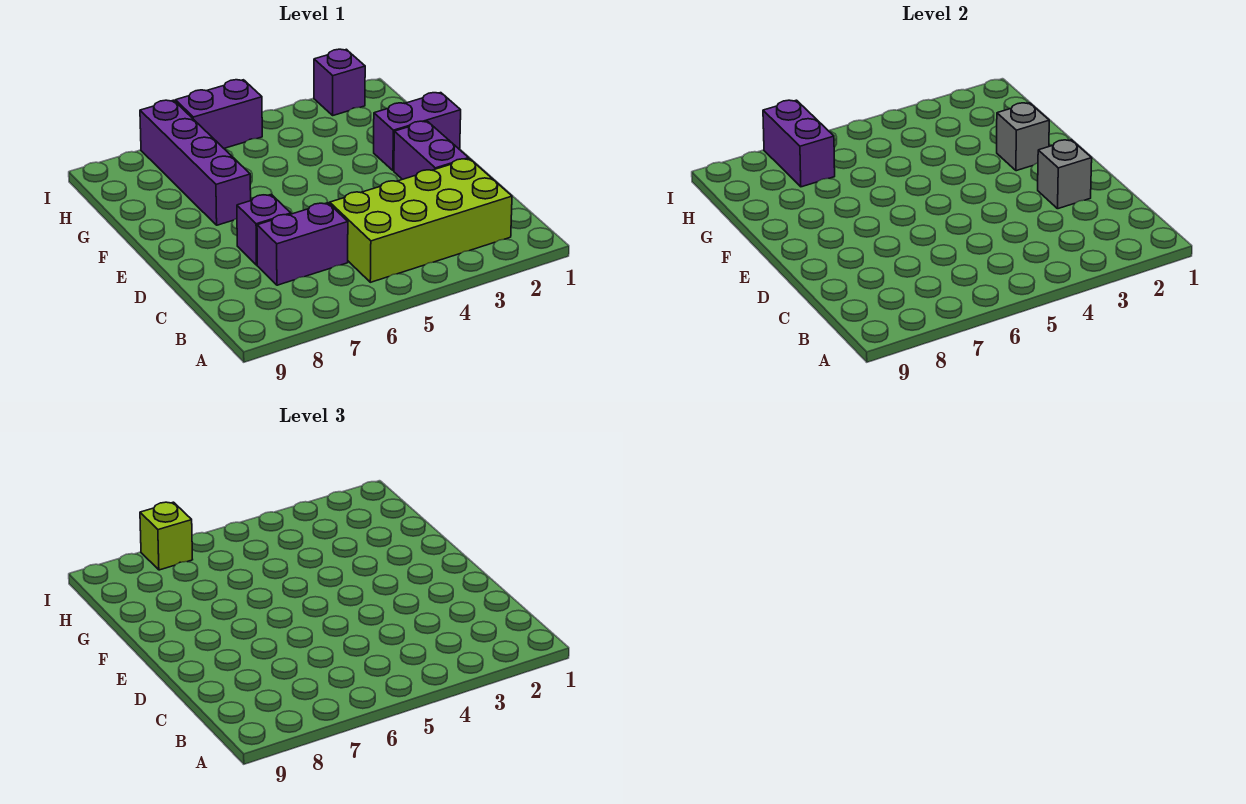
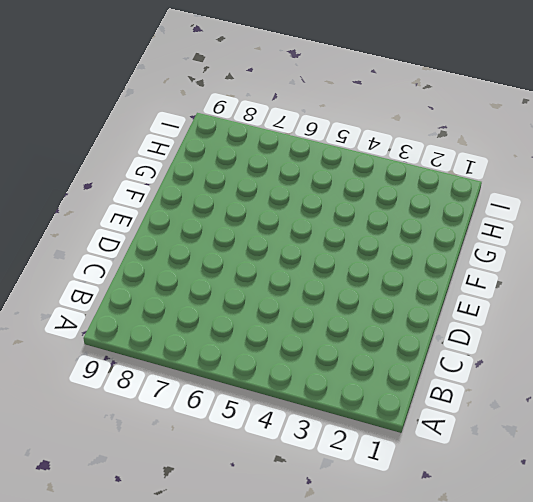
none -> lime 2x4 brick [330,159,512,282]
none -> purple 1x2 brick [257,203,348,285]
none -> purple 1x2 brick [394,121,469,179]

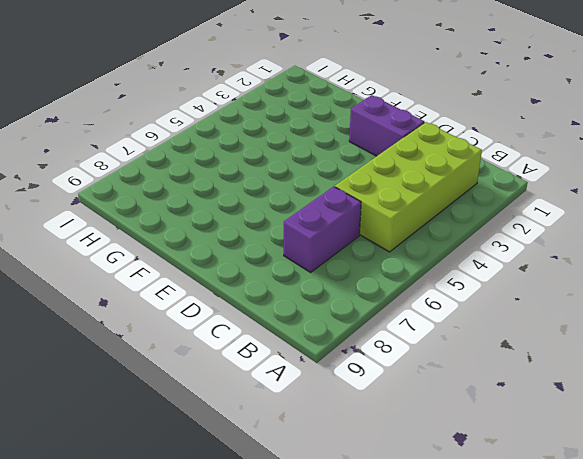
none -> purple 1x1 brick [237,194,291,265]
none -> purple 1x2 brick [374,93,461,171]
none -> purple 1x4 brick [140,100,251,225]

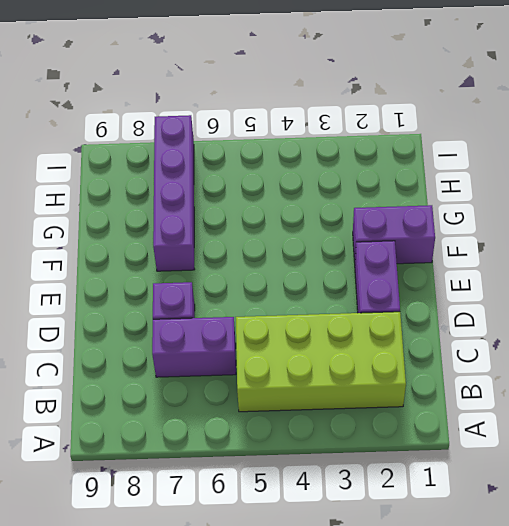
none -> purple 1x1 brick [314,49,365,115]
none -> purple 1x2 brick [175,80,262,148]
none -> grey 1x1 brick [1038,140,1092,209]

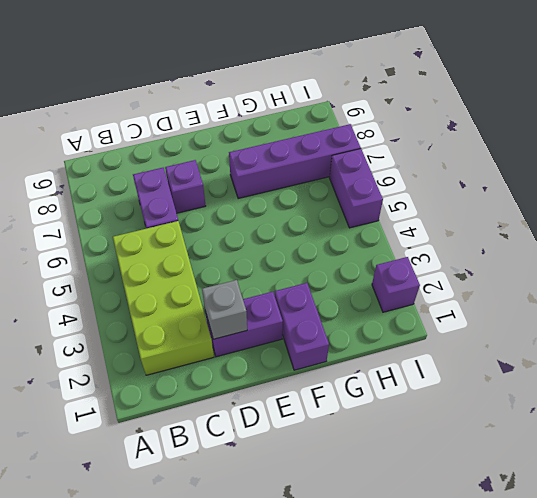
none -> grey 1x1 brick [997,103,1049,171]
none -> purple 1x2 brick [763,100,835,187]
none -> lime 1x1 brick [140,502,193,570]

